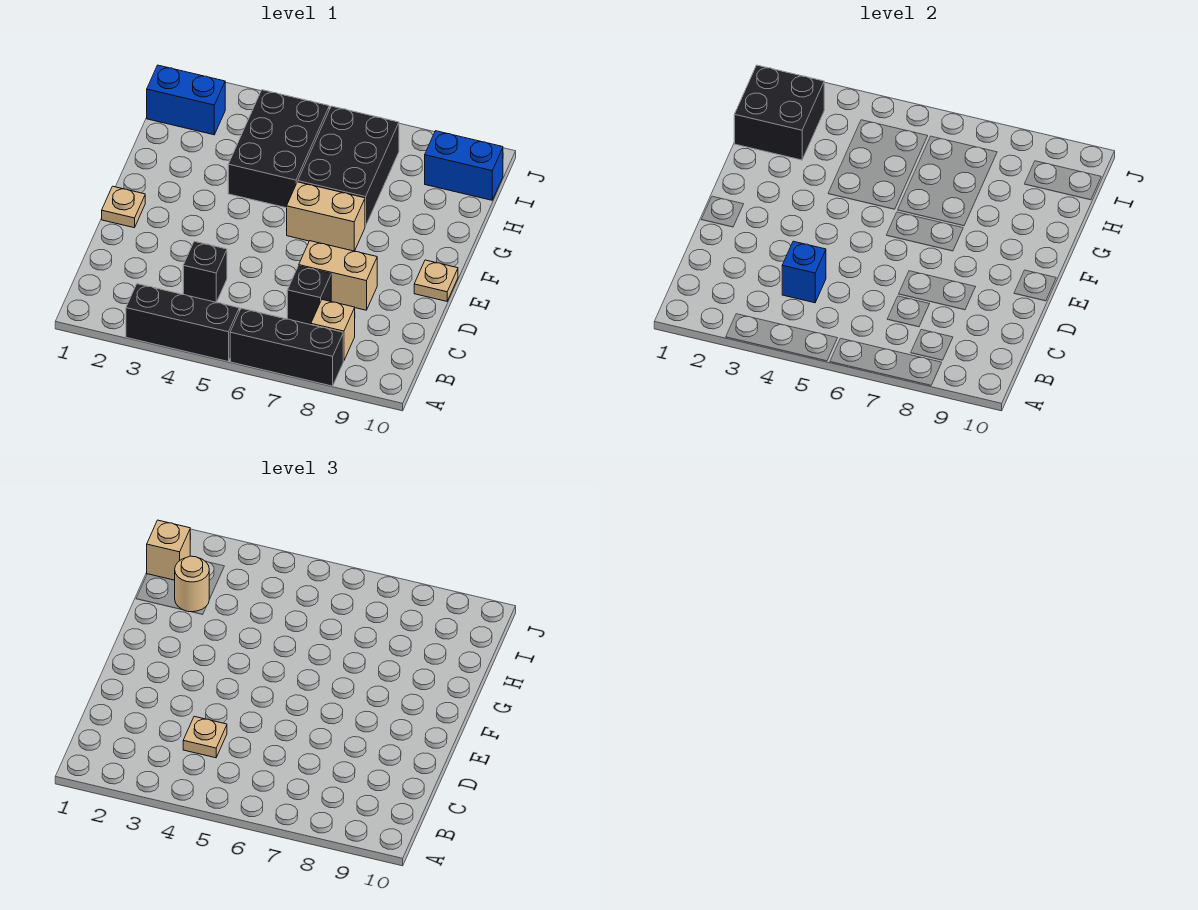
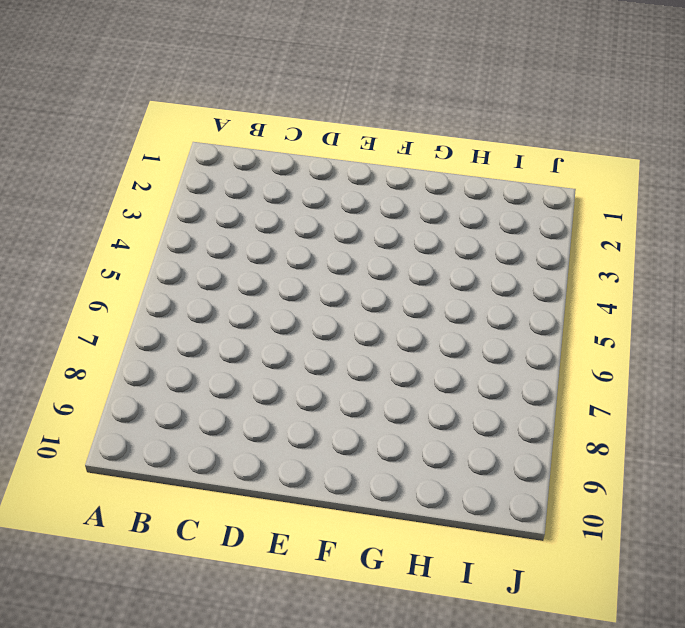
none -> black 1x3 brick [126,284,239,361]
none -> black 1x3 brick [230,308,343,386]
none -> tan 1x1 brick [311,300,355,361]

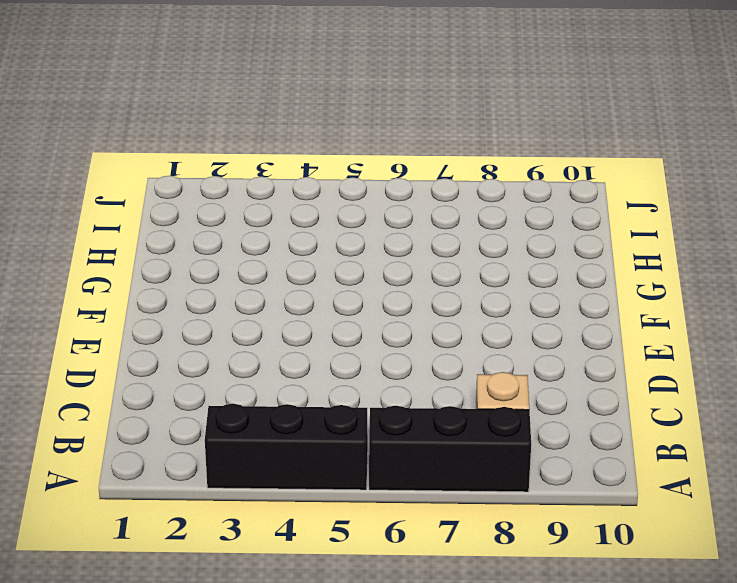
none -> black 1x1 brick [183,241,227,302]
none -> black 1x1 brick [287,266,331,325]
none -> tan 1x2 brick [299,241,377,310]

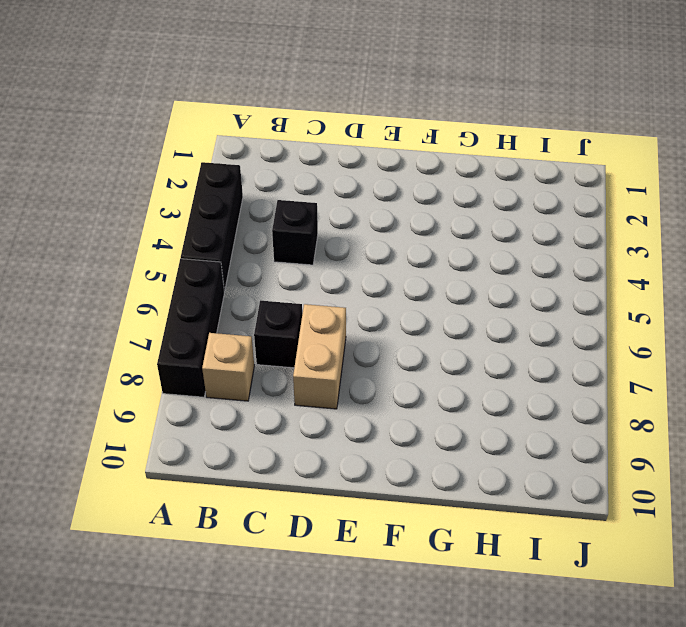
none -> tan 1x1 plate [102,186,145,228]
none -> tan 1x1 plate [414,260,458,301]
none -> tan 1x2 brick [287,182,365,251]

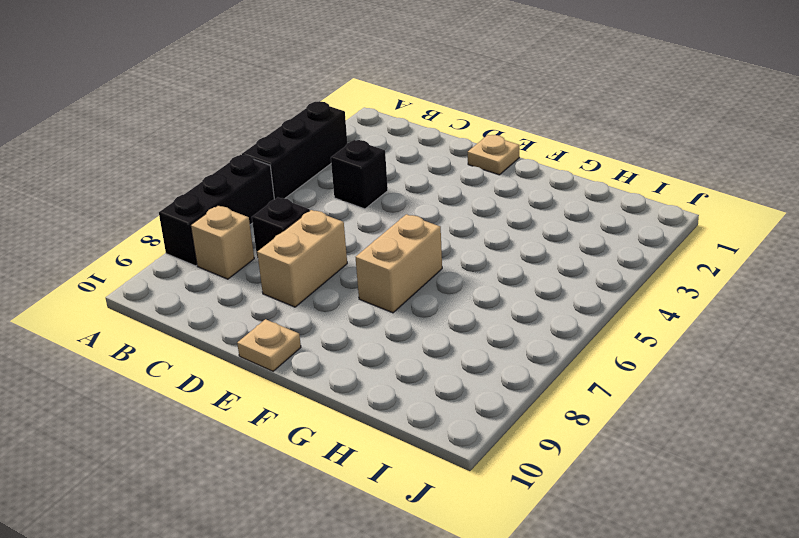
none -> black 2x3 brick [228,90,329,208]
none -> black 2x3 brick [298,106,399,226]
none -> blue 1x2 brick [147,65,225,135]

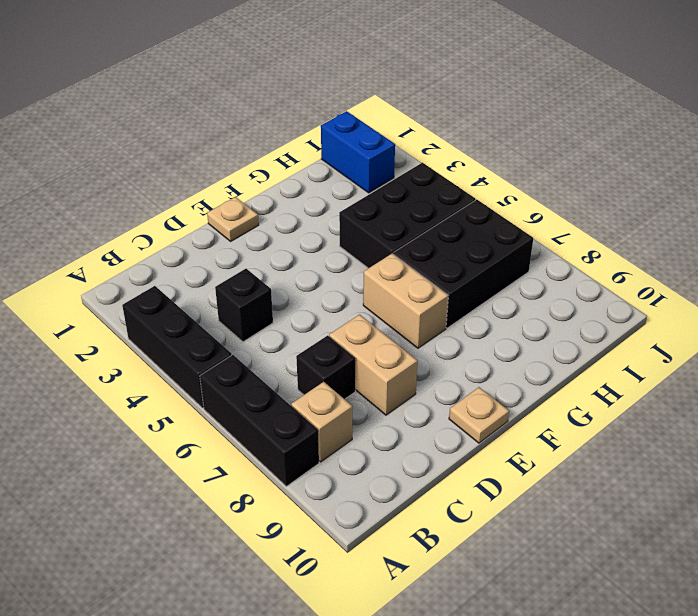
none -> blue 1x2 brick [425,131,503,200]
none -> blue 1x1 brick [782,241,826,303]
none -> black 2x2 brick [734,65,824,160]

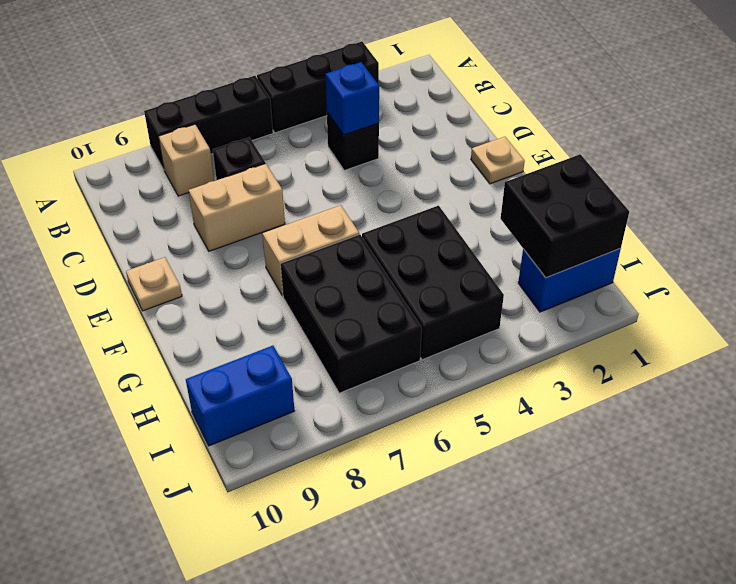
none -> tan 1x1 plate [183,716,227,758]
none -> tan 1x1 round brick [175,556,209,612]
none -> tan 1x1 brick [147,520,190,580]

